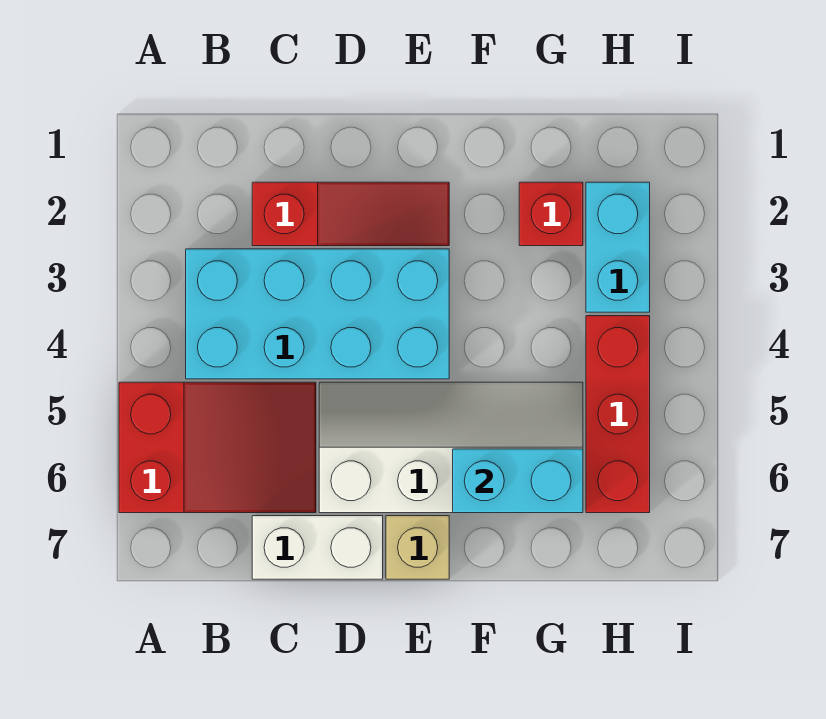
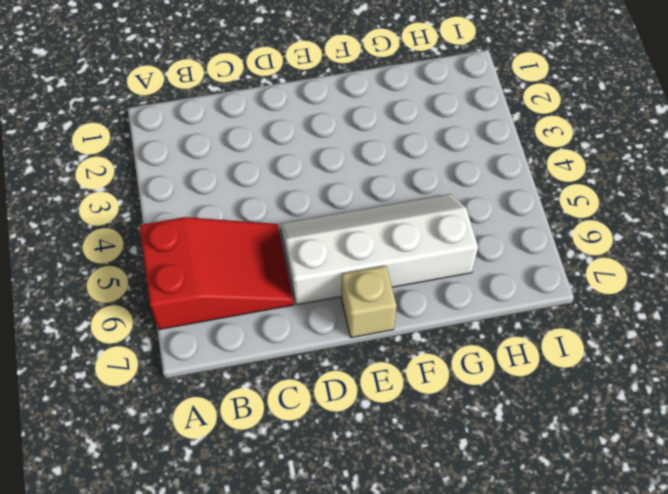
none -> cyan 2x4 brick [186,249,449,379]
none -> red 1x3 slope [252,182,449,246]

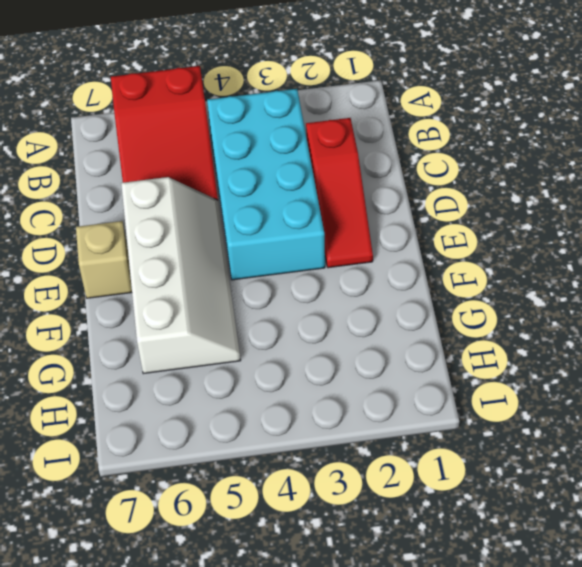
none -> white 1x2 brick [252,516,383,579]
none -> red 1x1 brick [519,182,583,246]

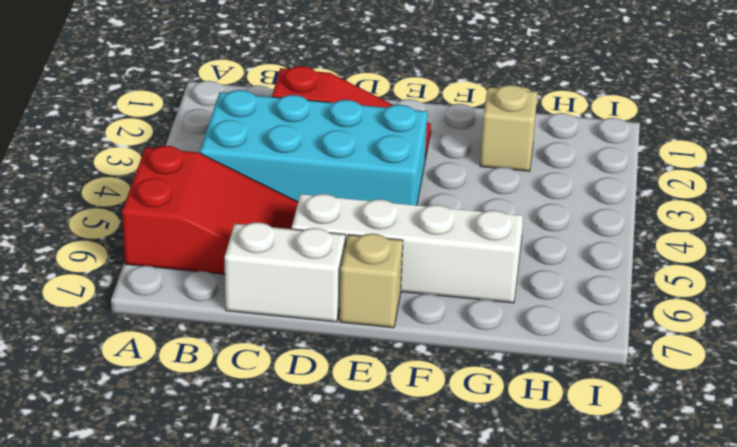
tan 1x1 brick [480,85,538,171] -> red 1x1 brick [519,182,583,246]
none -> cyan 1x2 brick [586,182,650,312]
none -> red 1x3 brick [586,316,650,513]

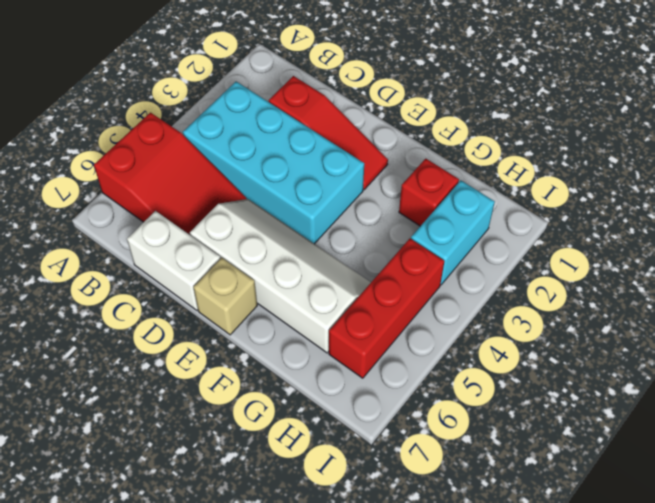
none -> cyan 1x2 brick [453,449,583,513]

